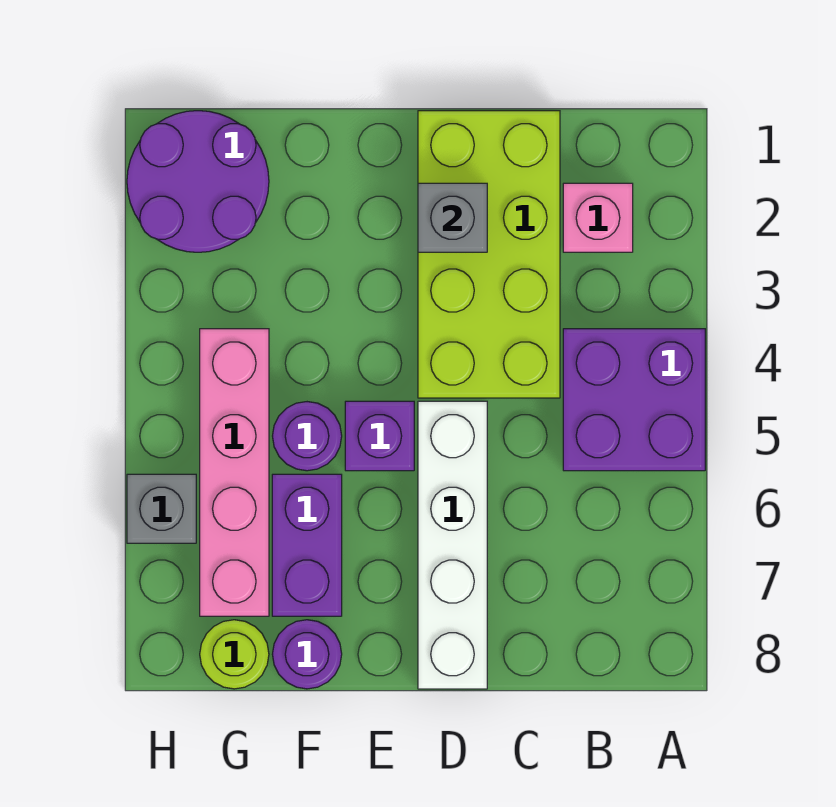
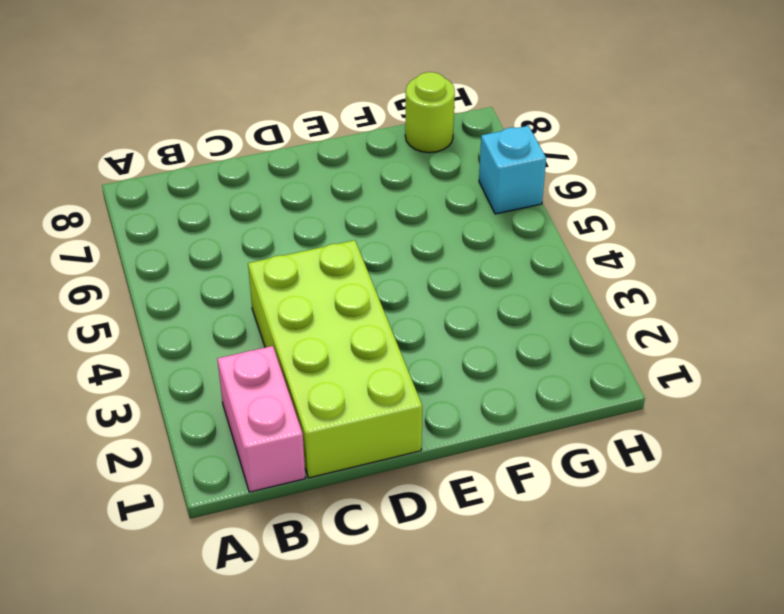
pink 1x2 brick [217,346,305,492] -> pink 1x1 brick [563,183,633,252]
cyan 1x1 brick [479,126,546,214] -> grey 1x1 brick [127,474,196,543]
none -> purple 2x2 brick [563,329,705,471]
none -> white 1x4 brick [418,401,487,689]
none -> purple 1x1 brick [345,401,414,471]

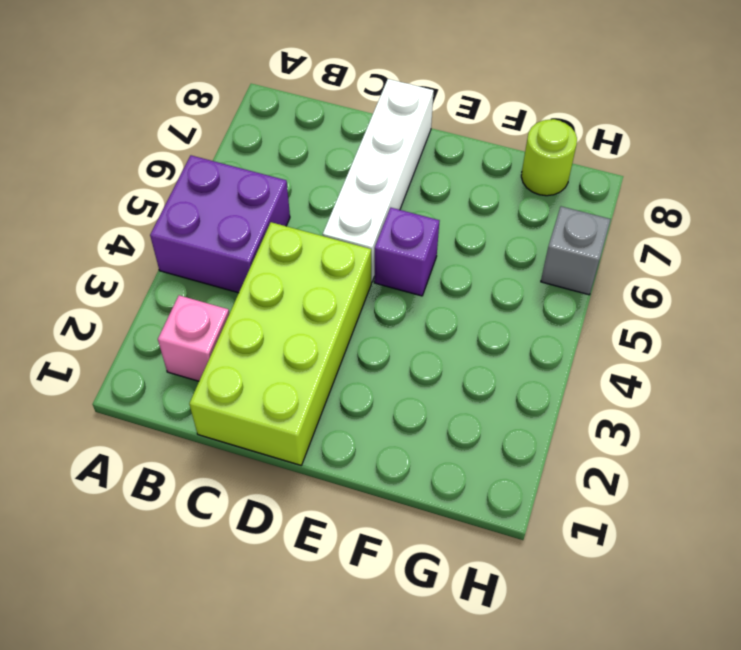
none -> purple 1x1 round brick [273,402,342,471]
none -> purple 1x2 brick [272,474,342,616]
none -> purple 1x1 round brick [272,620,342,689]

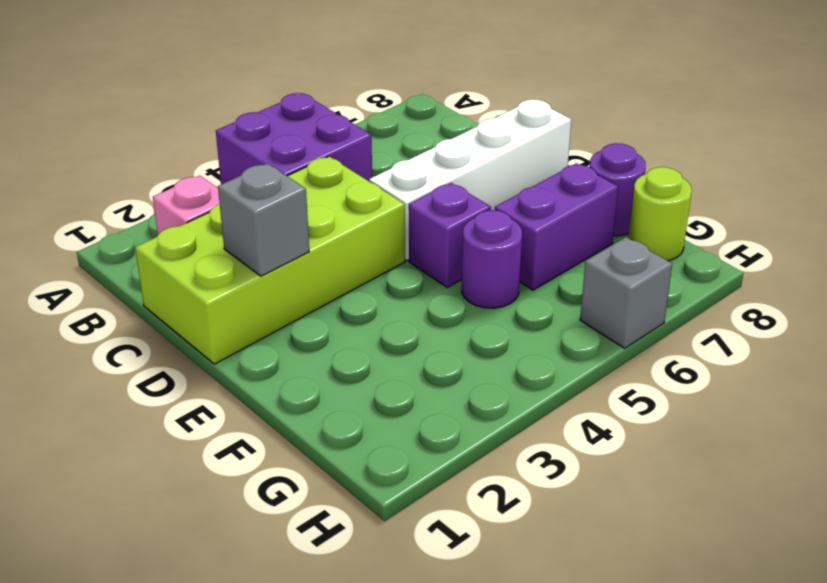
none -> purple 2x2 round brick [127,111,269,252]
none -> pink 1x4 brick [200,329,269,616]

